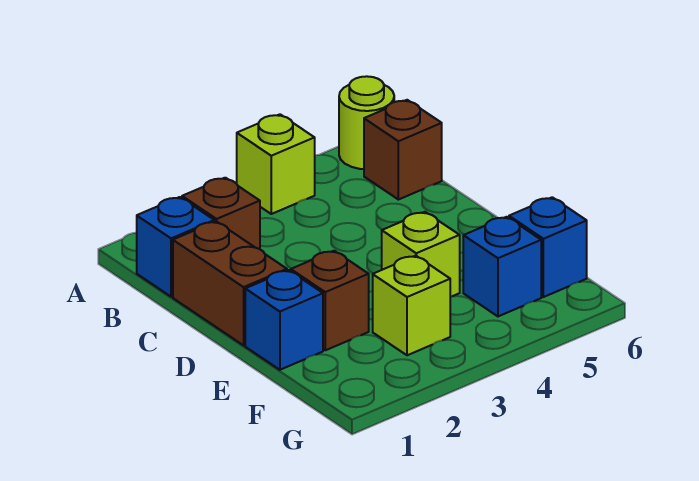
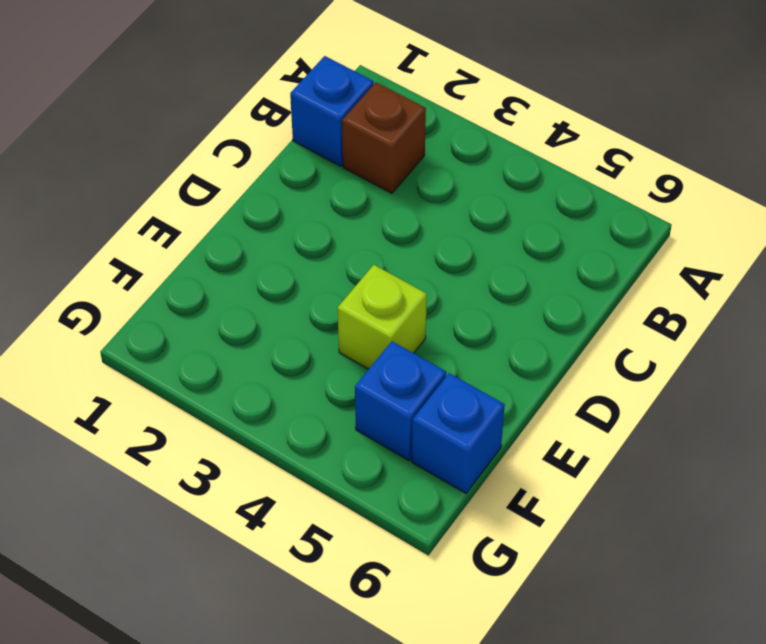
none -> lime 1x1 brick [237,114,315,214]
none -> lime 1x1 round brick [339,76,394,169]
none -> brown 1x1 brick [364,100,442,200]

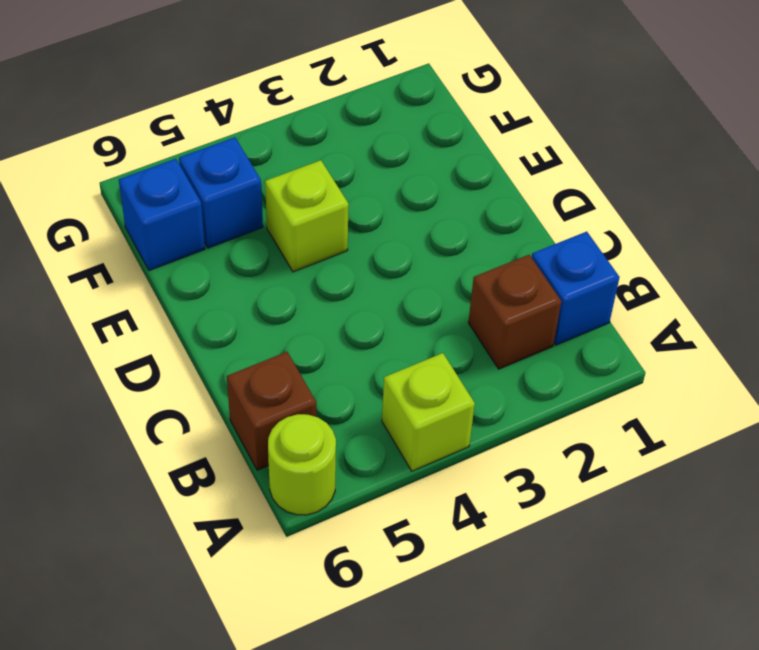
none -> brown 1x2 brick [173,221,287,345]
none -> blue 1x1 brick [245,270,323,370]
none -> brown 1x1 brick [291,251,369,350]

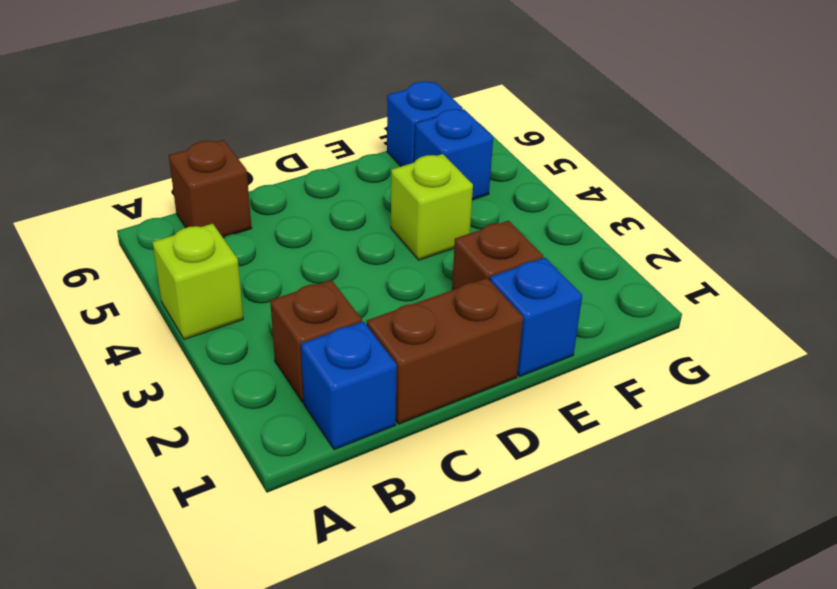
none -> lime 1x1 round brick [339,76,394,169]
none -> lime 1x1 brick [373,256,450,355]

